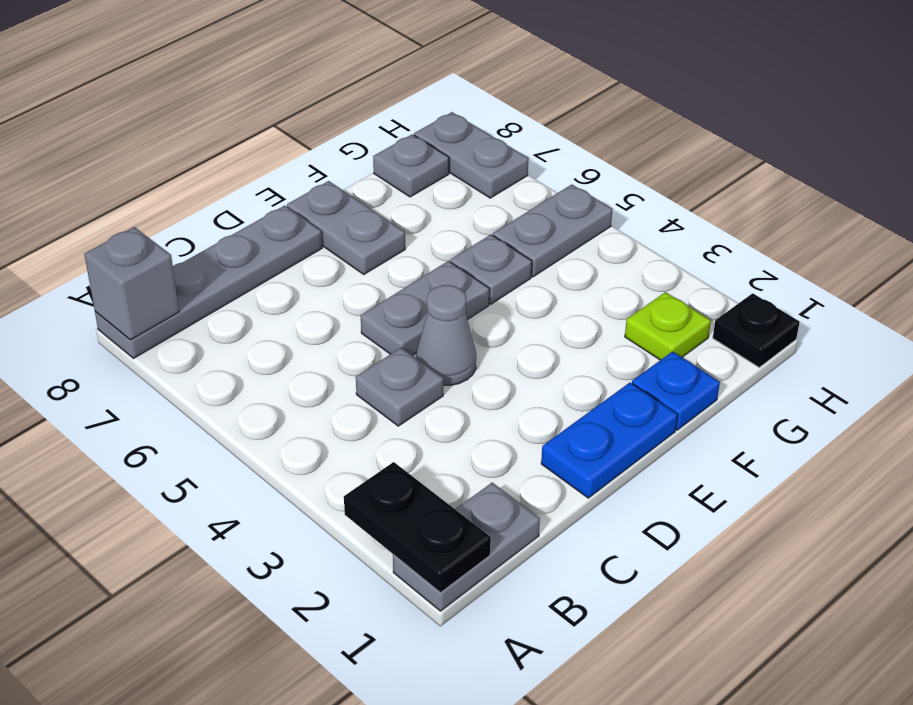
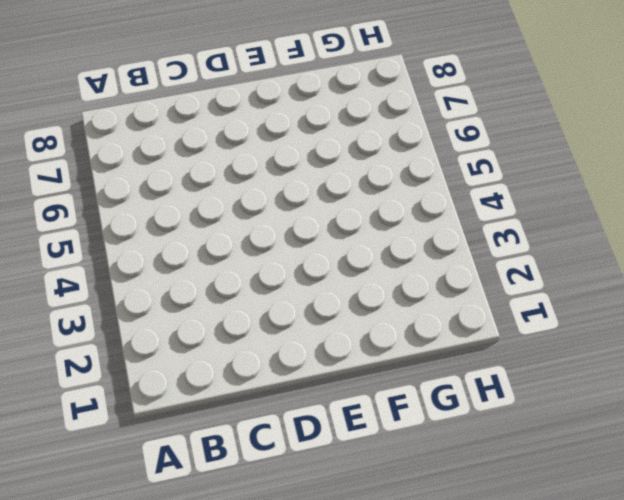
none -> grey 1x2 plate [393,483,540,611]
none -> grey 1x4 plate [95,205,322,358]
none -> grey 1x1 plate [356,348,443,426]

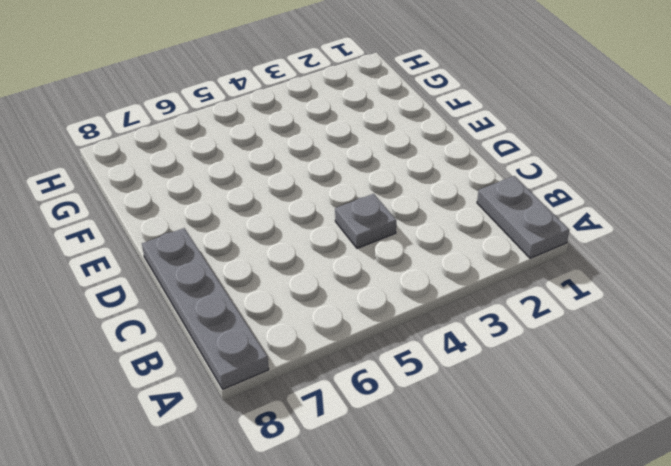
none -> blue 1x2 plate [541,382,678,498]
none -> grey 1x1 cone [416,285,476,385]
none -> grey 1x2 plate [361,261,489,355]

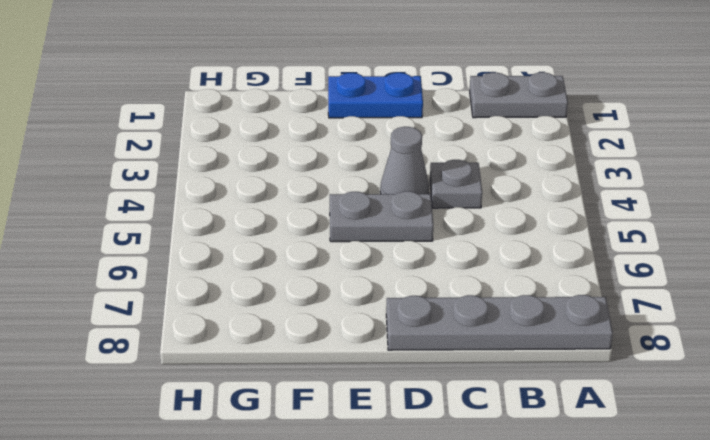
none -> grey 1x2 plate [287,181,405,274]
none -> blue 1x1 plate [632,352,720,430]
none -> grey 1x1 plate [450,235,532,304]

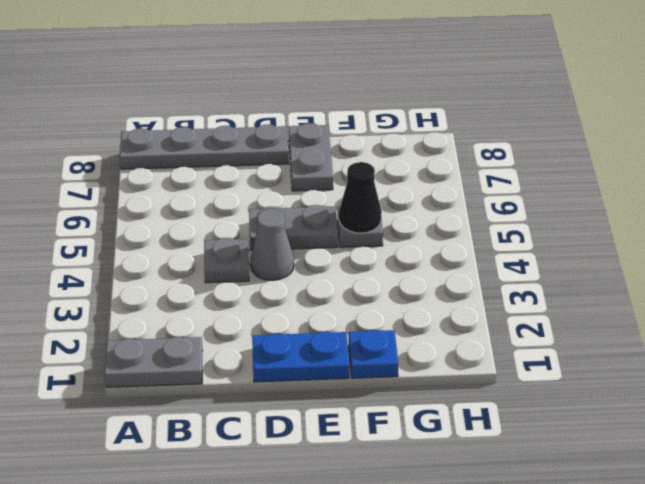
black 1x1 cone [339,162,382,233] -> none
none -> lime 1x1 plate [625,292,711,360]
none -> grey 1x2 plate [493,184,613,277]
none -> grey 1x1 plate [373,134,449,197]

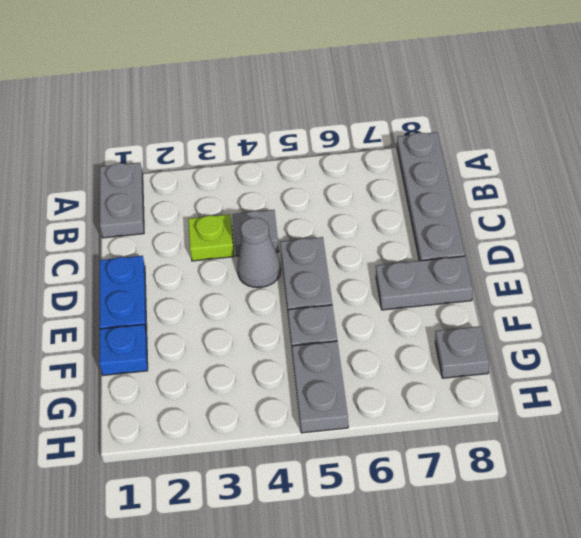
lime 1x1 plate [188,214,234,261] -> lime 1x1 plate moved to [625,292,711,360]
none -> black 1x1 plate [713,293,800,367]
none -> grey 1x2 plate [414,112,529,198]
none -> black 1x2 plate [344,462,491,593]

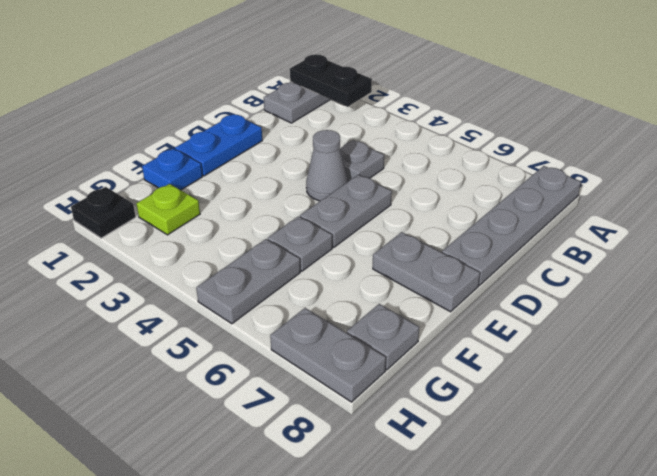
none -> grey 1x1 brick [84,227,179,340]

